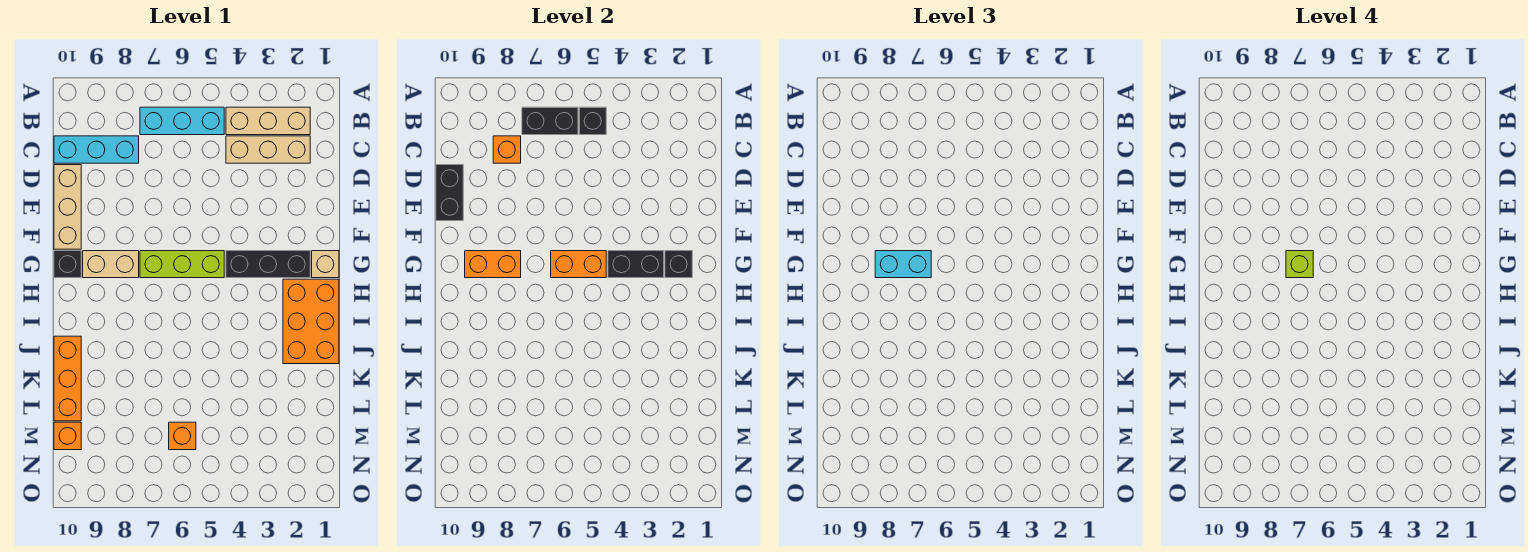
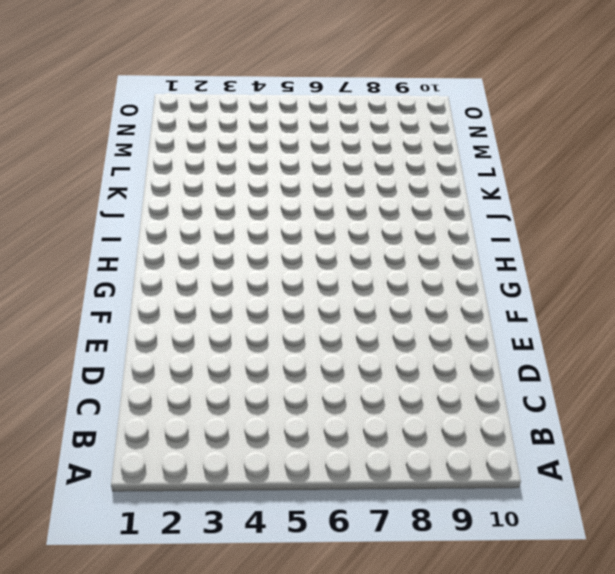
none -> tan 1x3 brick [226,107,310,135]
none -> cyan 1x3 brick [140,107,224,135]
none -> tan 1x3 brick [226,136,310,163]

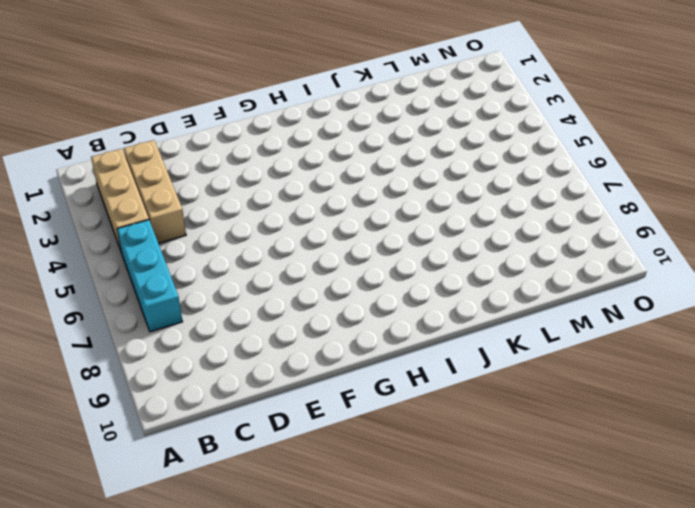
none -> cyan 1x3 brick [54,136,139,163]
none -> tan 1x3 brick [54,165,81,249]
none -> tan 1x1 brick [312,251,339,278]

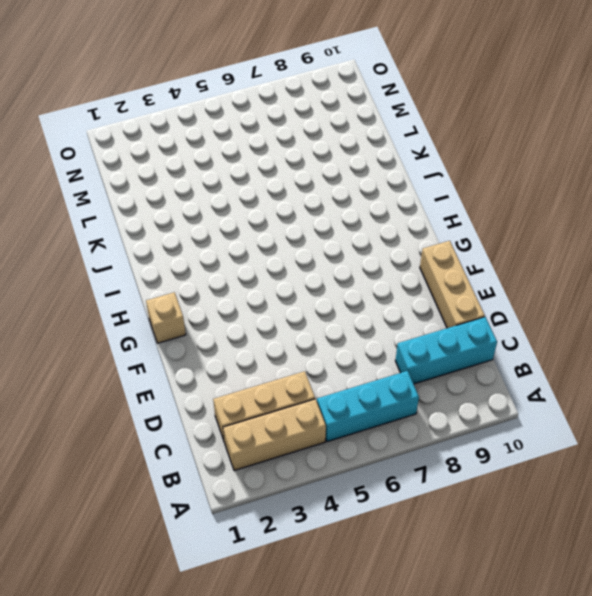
none -> black 1x3 brick [226,251,310,278]
none -> lime 1x3 brick [140,251,224,278]
none -> tan 1x2 brick [83,251,139,278]

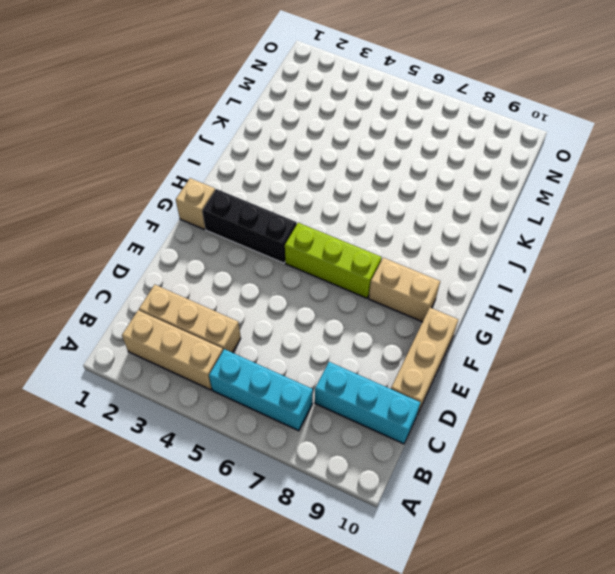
none -> black 1x1 brick [54,251,81,278]
none -> orange 2x3 brick [283,279,339,364]
none -> orange 1x3 brick [54,336,81,421]

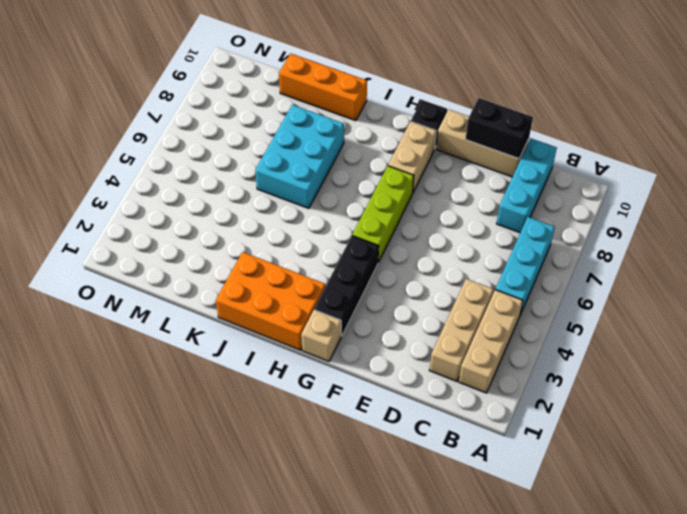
cyan 2x3 brick [255,105,344,209] -> none
none -> orange 1x1 brick [169,422,196,450]
none -> orange 1x1 brick [54,422,81,450]
none -> black 1x1 brick [579,107,606,135]

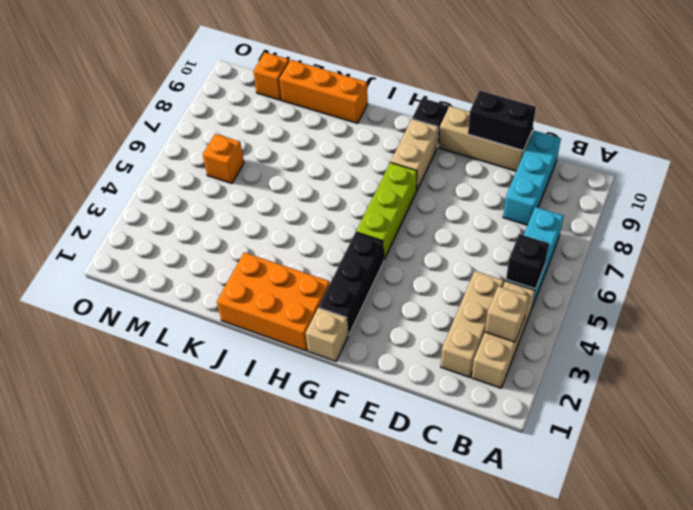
tan 1x1 brick [485,286,529,342] -> none
none -> black 1x2 brick [522,107,578,135]
none -> orange 1x1 brick [493,136,521,163]
none -> black 1x1 brick [665,251,692,278]

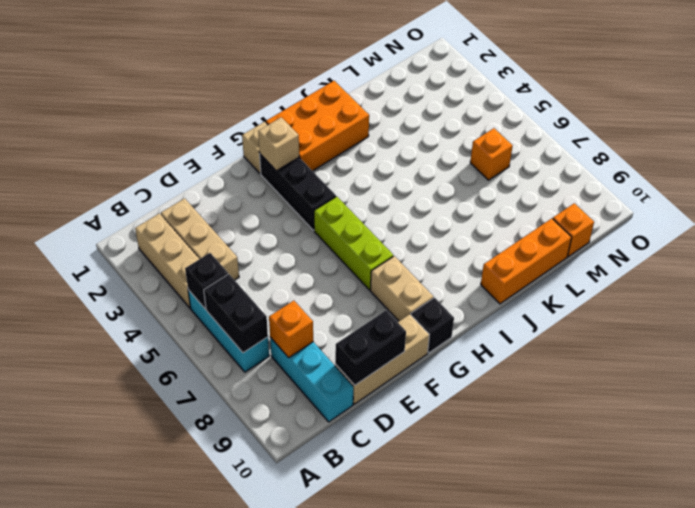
tan 1x1 brick [258,117,299,171] -> black 1x1 brick [665,251,692,278]
none -> black 1x2 brick [608,251,664,278]
none -> orange 1x2 brick [551,251,606,278]
none -> orange 1x2 brick [465,251,521,278]

